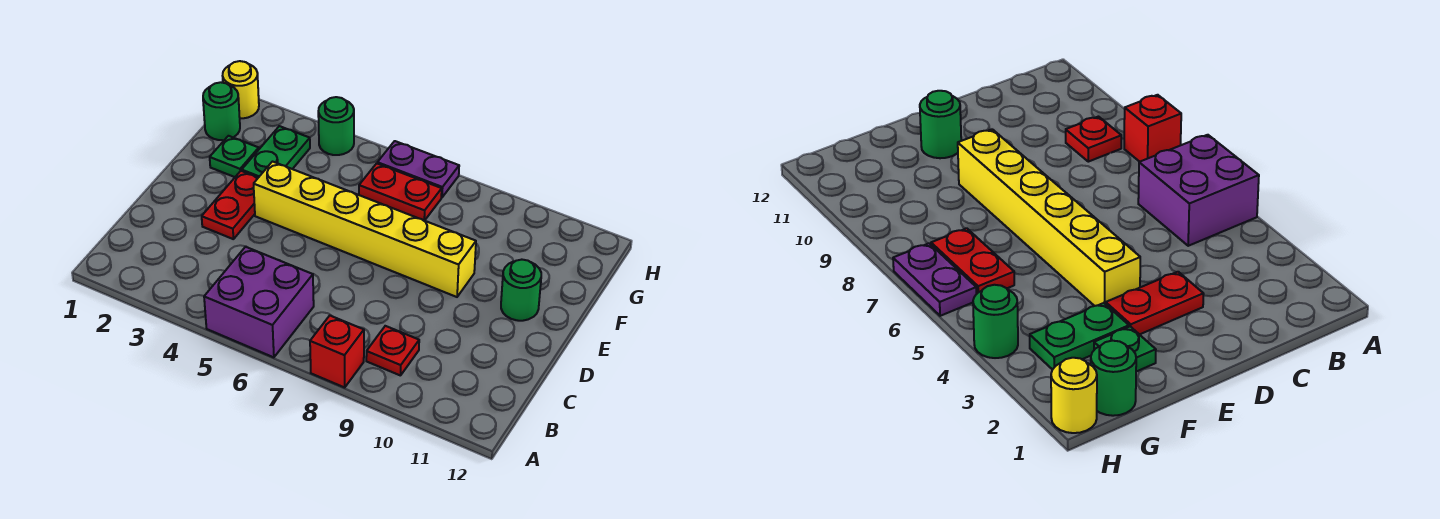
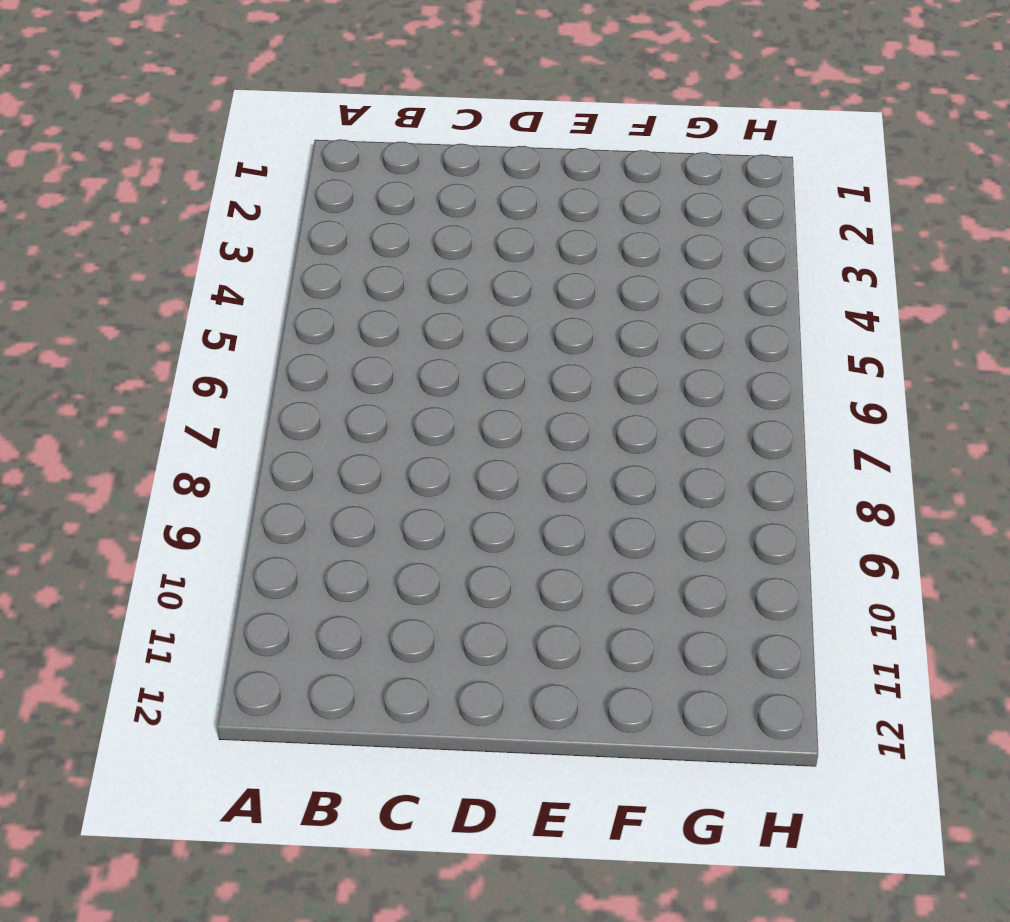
none -> purple 2x2 brick [204,247,314,357]
none -> red 1x1 brick [310,316,364,387]
none -> red 1x1 plate [366,326,419,376]

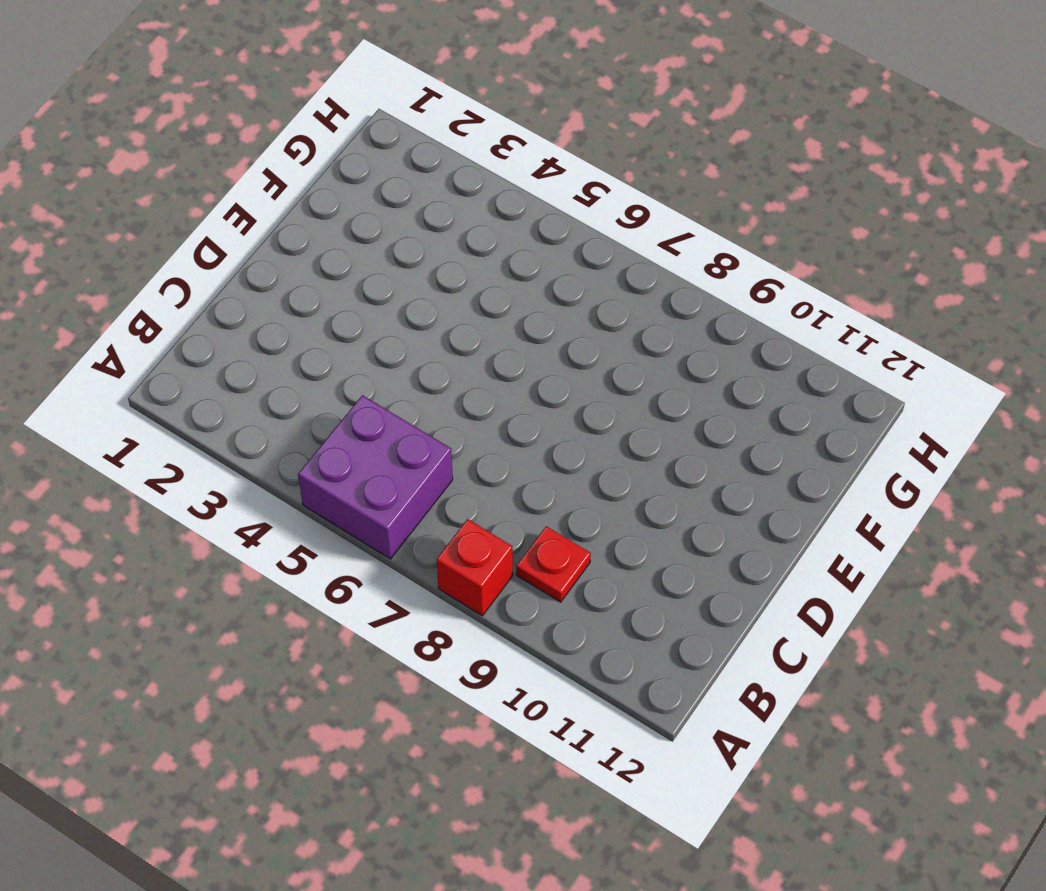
none -> red 1x2 plate [202,171,258,239]
none -> yellow 1x6 brick [254,162,476,297]
none -> green 1x1 round brick [501,260,541,321]

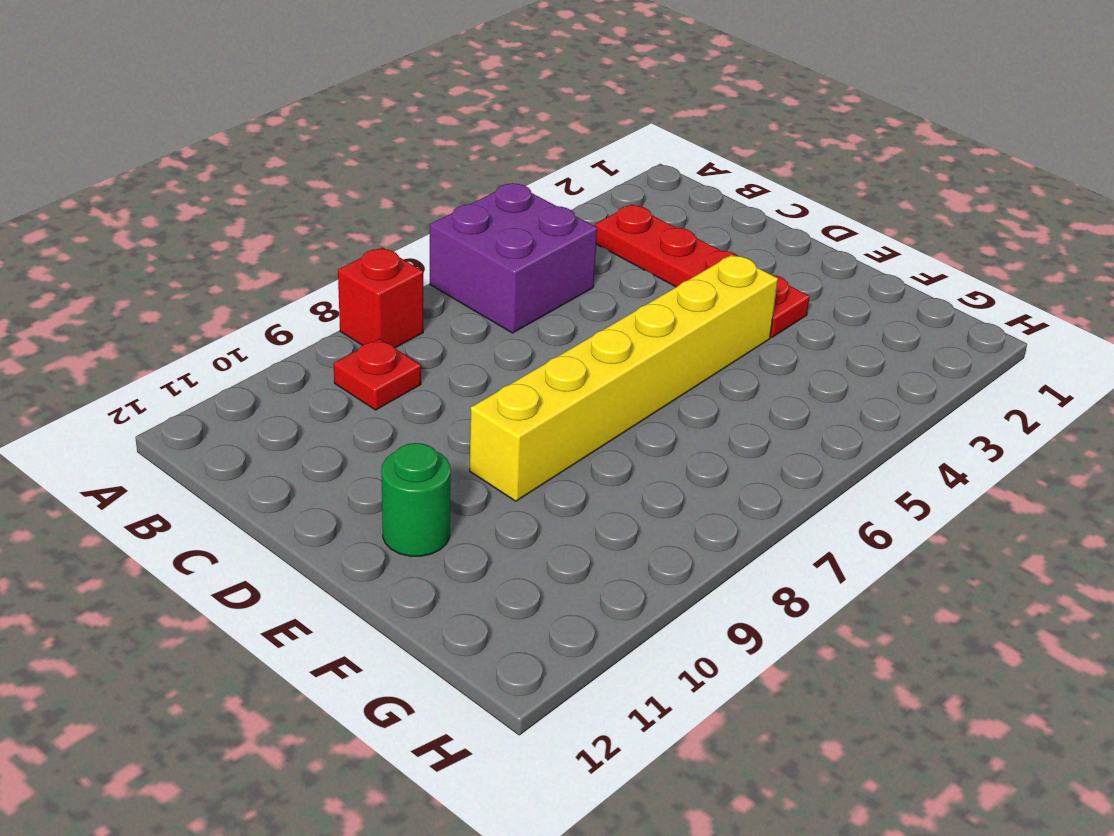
red 1x4 plate [595,205,810,338] -> red 1x2 plate [202,171,258,239]
none -> green 1x1 plate [210,136,259,177]
none -> green 1x2 plate [242,126,310,178]
none -> green 1x1 round brick [203,82,240,140]

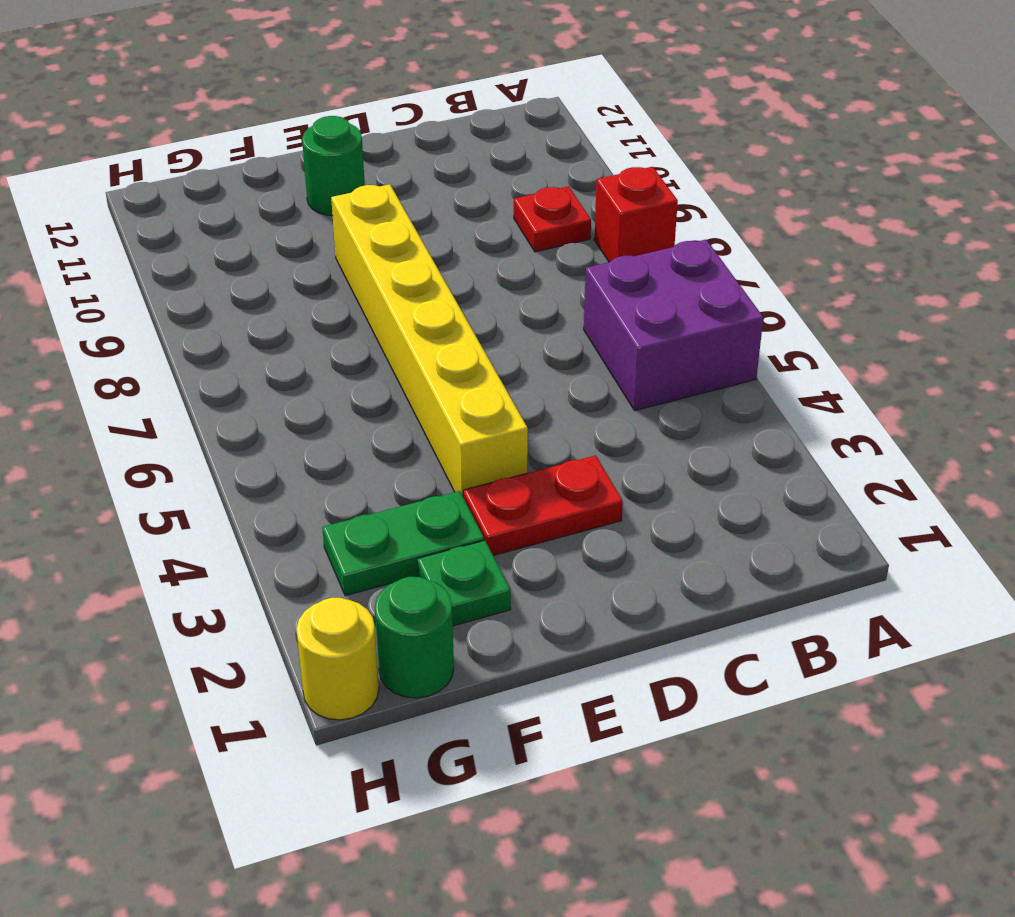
none -> red 1x2 plate [359,163,442,221]
none -> green 1x1 round brick [318,97,354,155]
none -> purple 1x2 plate [377,141,459,197]

